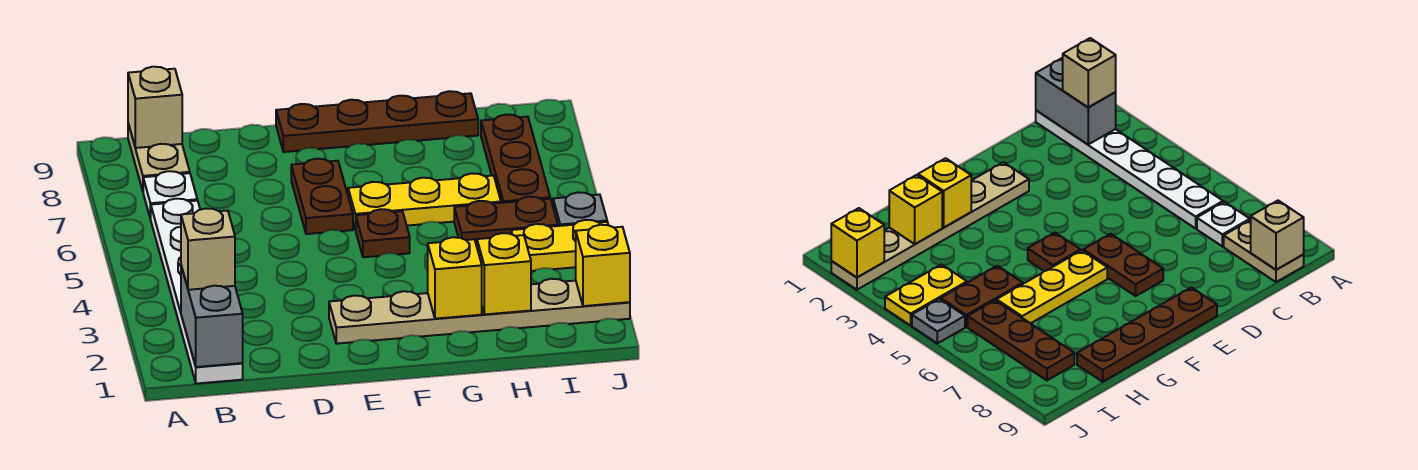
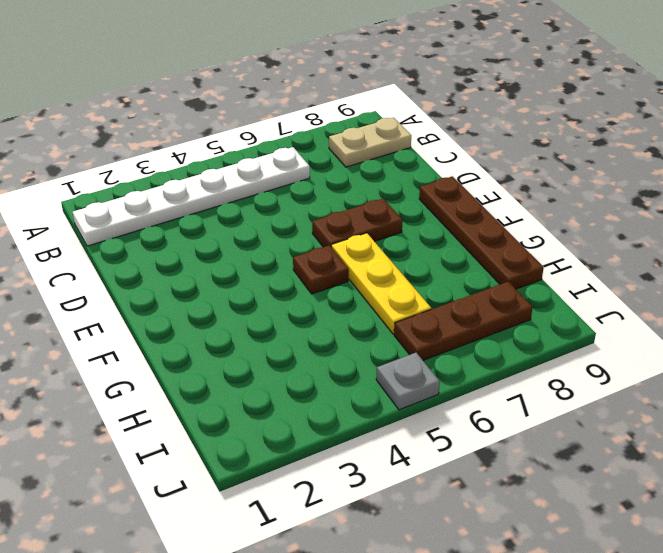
none -> white 1x1 plate [143,171,197,219]
none -> tan 1x6 plate [329,279,630,344]
none -> brown 1x2 plate [454,197,558,246]

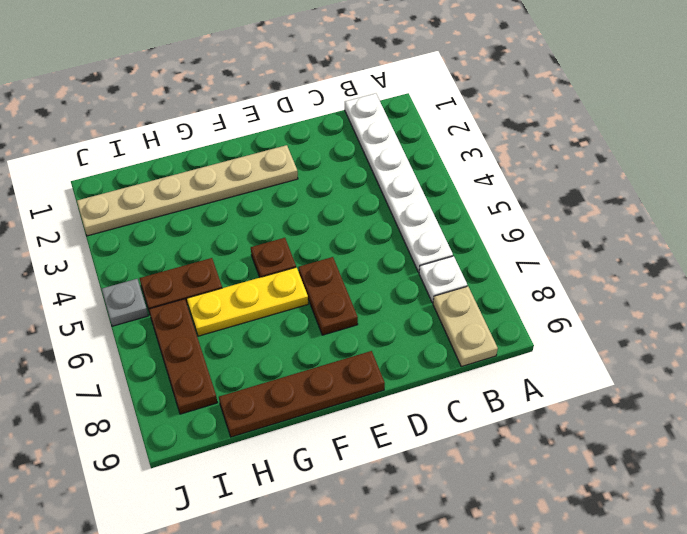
none -> yellow 1x2 plate [511,220,608,271]
none -> grey 1x2 brick [181,266,243,367]
none -> tan 1x1 brick [128,67,182,148]

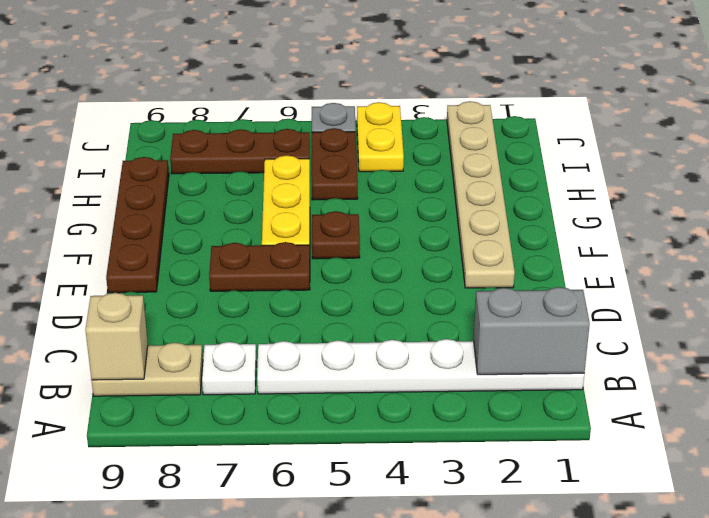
none -> yellow 1x1 brick [428,237,482,319]
none -> yellow 1x1 brick [477,233,531,314]
none -> yellow 1x1 brick [576,225,630,306]

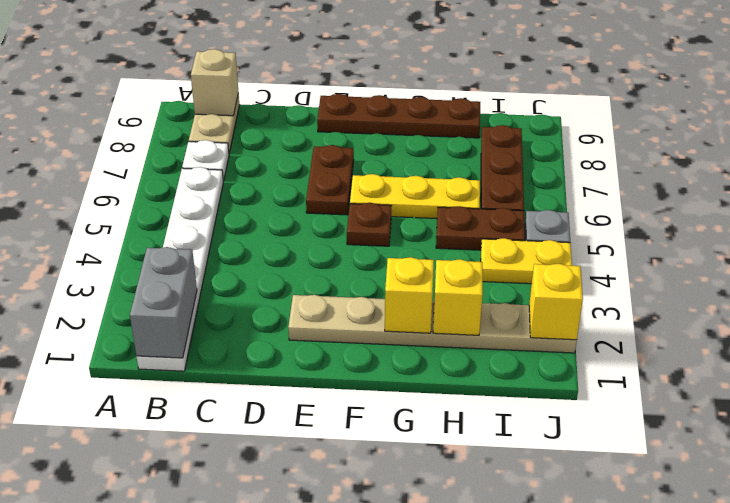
none -> tan 1x1 brick [181,208,235,290]

